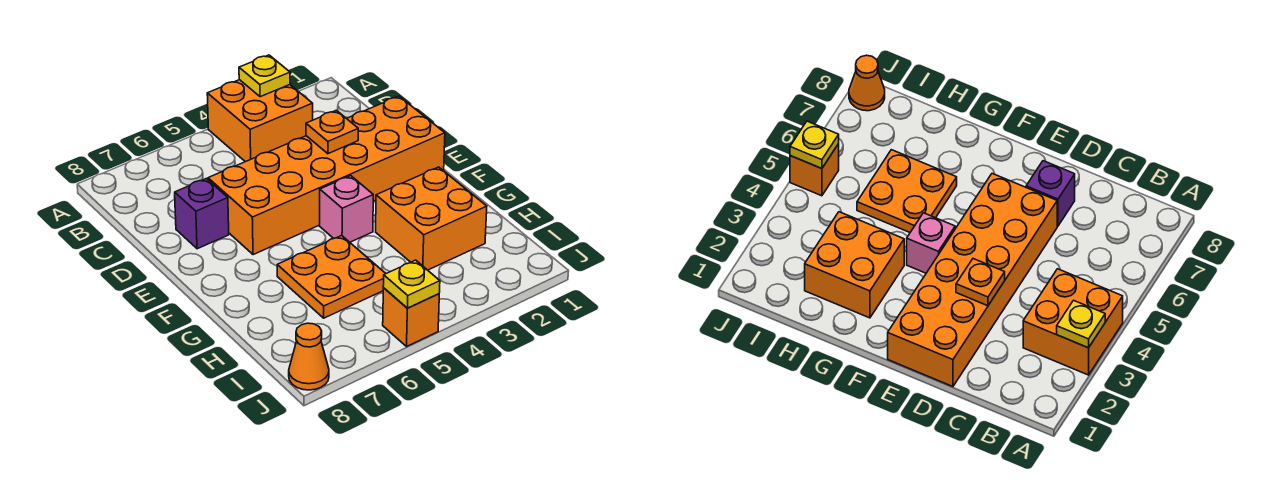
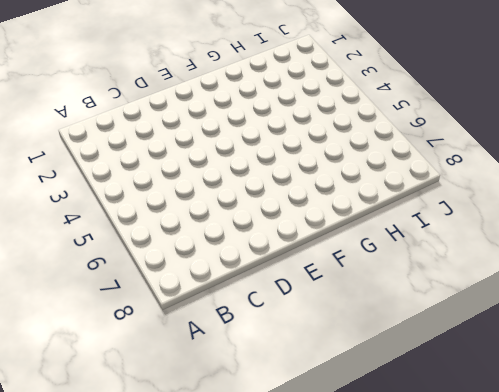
none -> orange 2x2 brick [207,80,313,162]
none -> orange 2x6 brick [208,96,445,255]

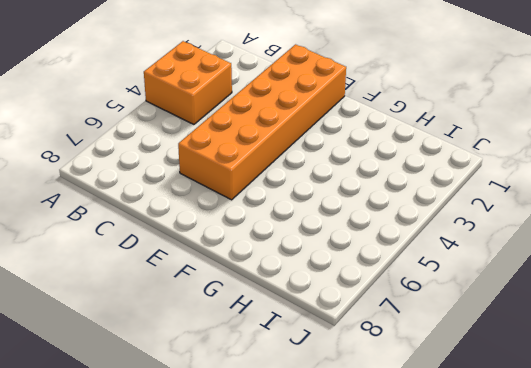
none -> purple 1x1 brick [175,179,229,249]
none -> pink 1x1 brick [320,176,373,242]

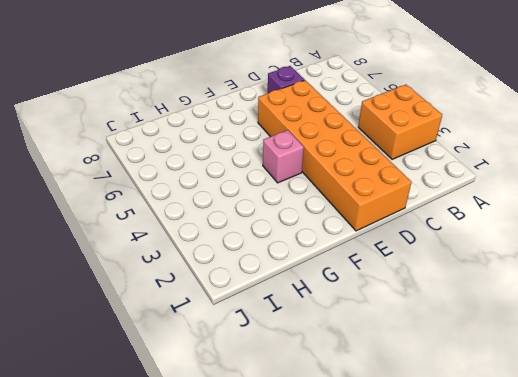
none -> orange 2x2 brick [376,167,487,270]
none -> orange 2x2 plate [277,236,386,318]

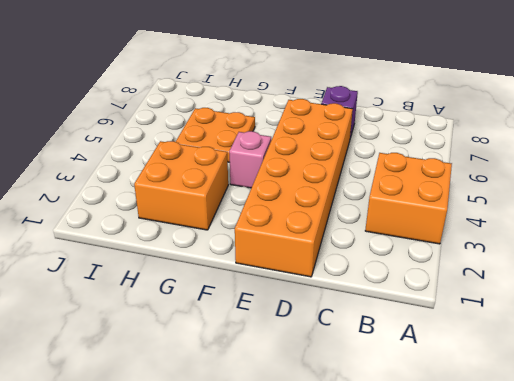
none -> orange 1x1 brick [383,288,439,346]
none -> orange 1x1 cone [289,323,329,390]

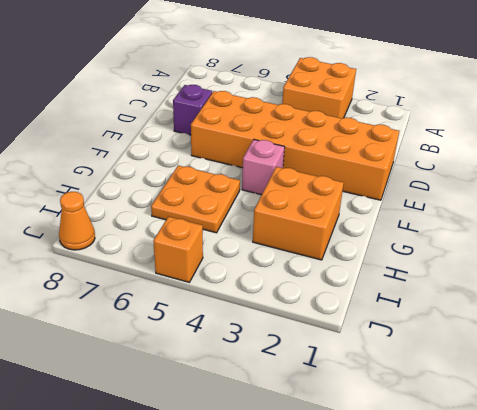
none -> yellow 1x1 plate [239,55,290,97]
none -> orange 1x1 plate [306,110,358,154]

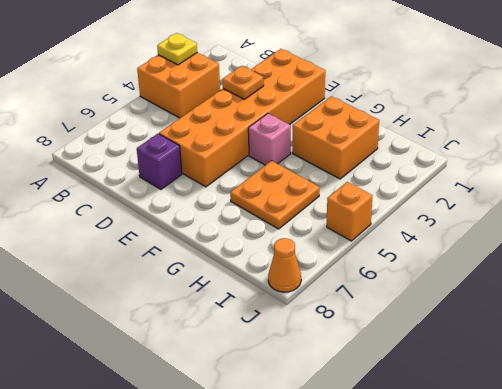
none -> yellow 1x1 plate [383,260,440,308]

